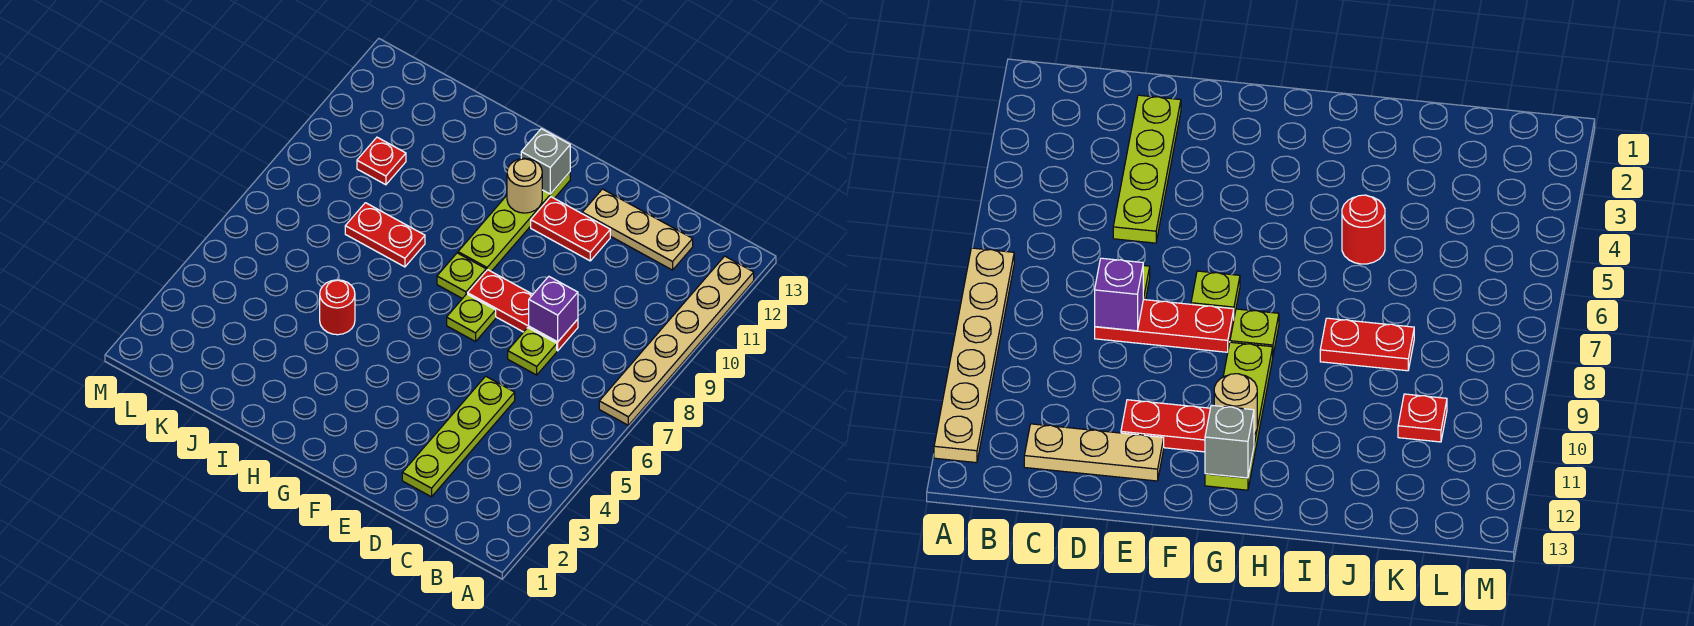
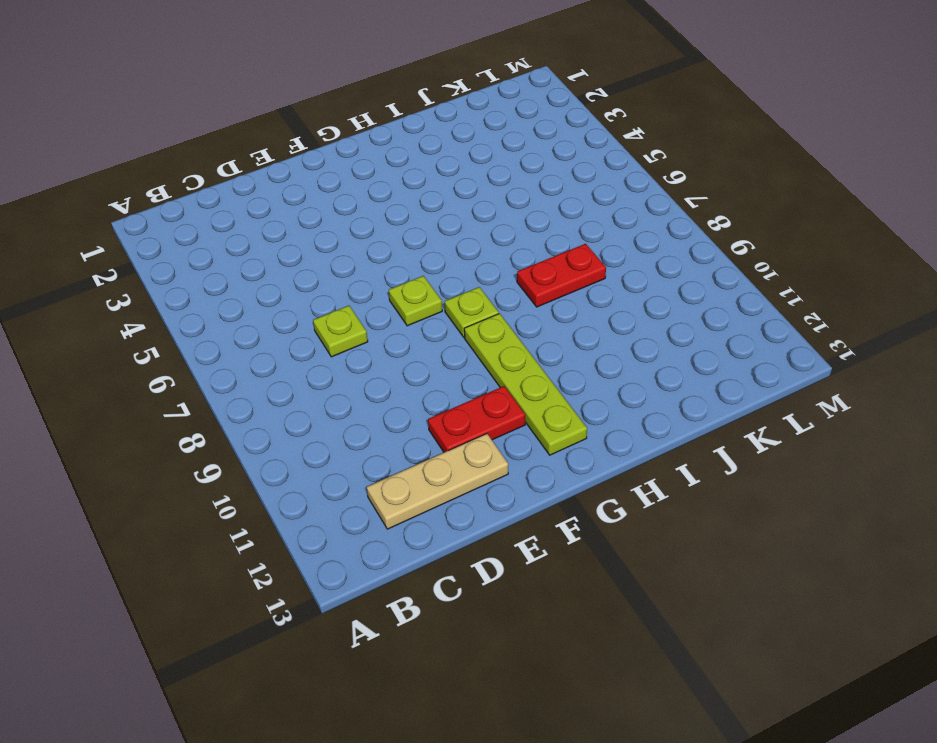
none -> tan 1x6 plate [599,256,754,425]
none -> lime 1x4 plate [402,376,515,497]
none -> red 1x3 plate [468,270,578,351]

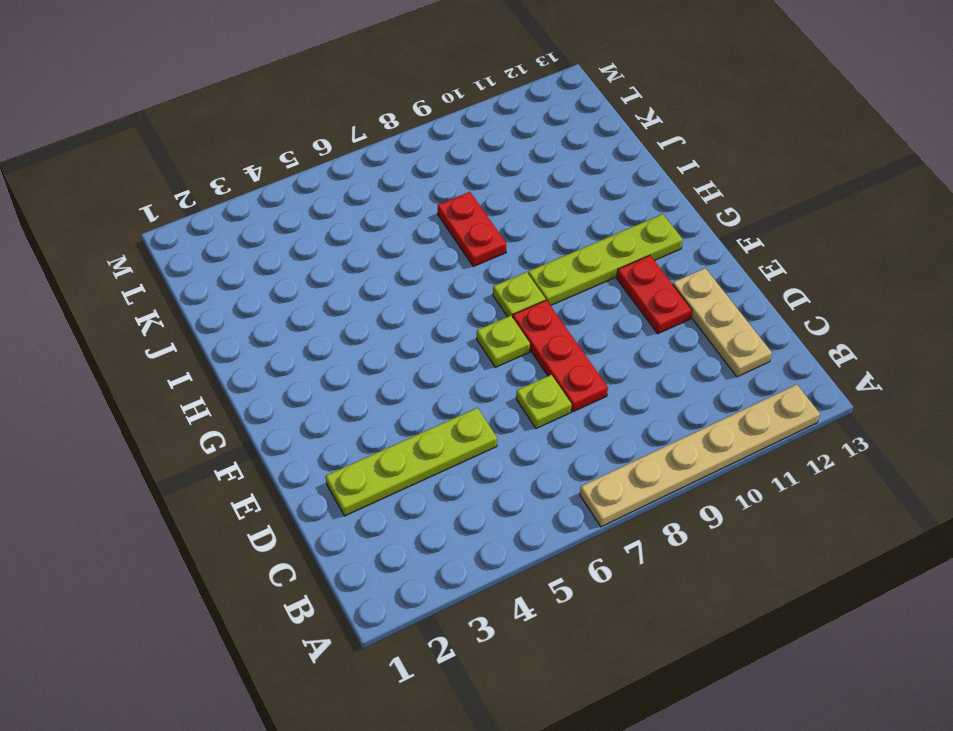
none -> red 1x1 round brick [320,280,355,335]
none -> red 1x1 plate [357,137,406,185]
none -> purple 1x1 brick [529,277,578,342]

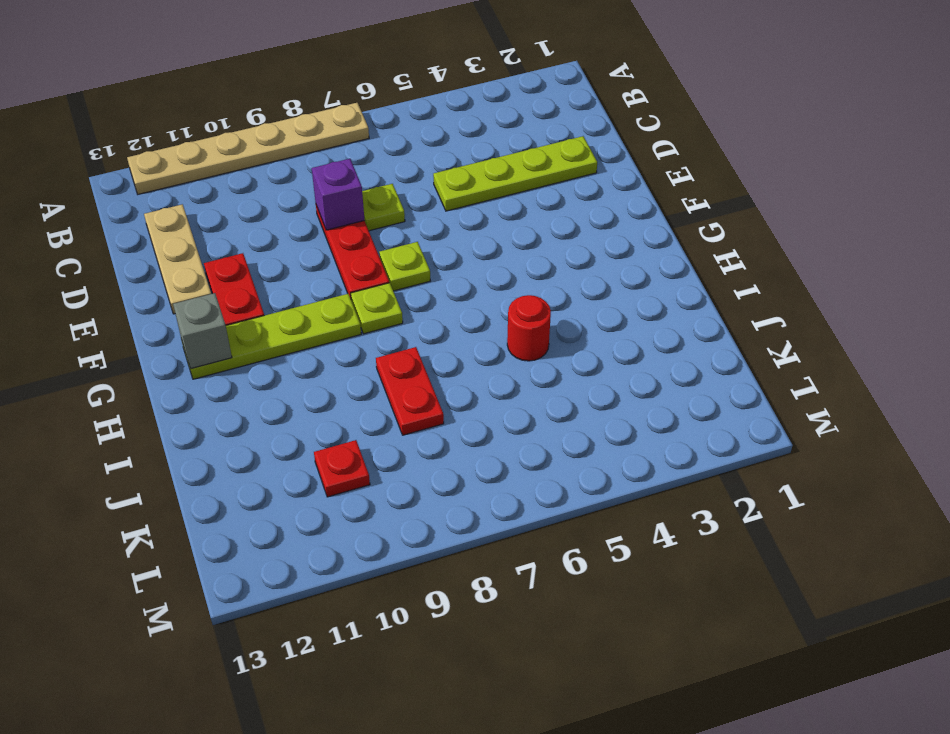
none -> tan 1x1 round brick [507,158,542,213]

